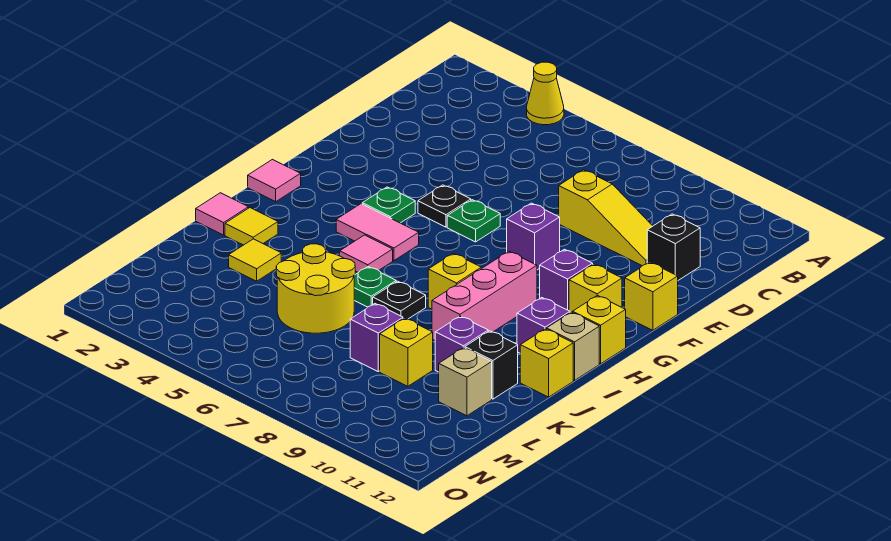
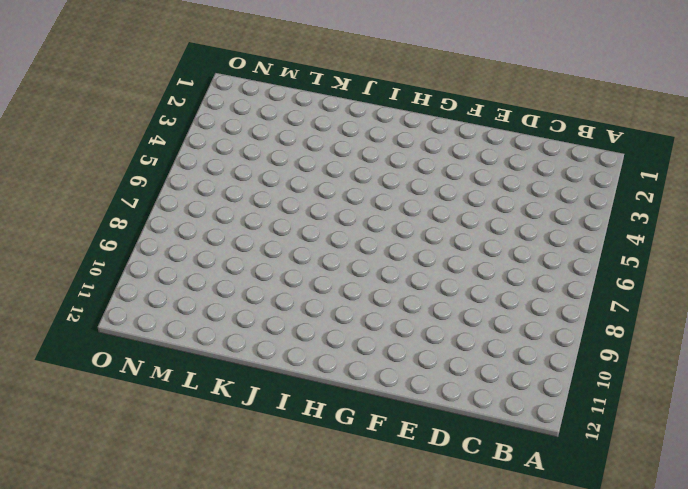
none -> yellow 1x1 cone [527,62,564,125]
none -> yellow 1x3 slope [559,170,652,266]
none -> black 1x1 brick [647,214,700,280]
none -> black 1x1 plate [418,185,471,227]

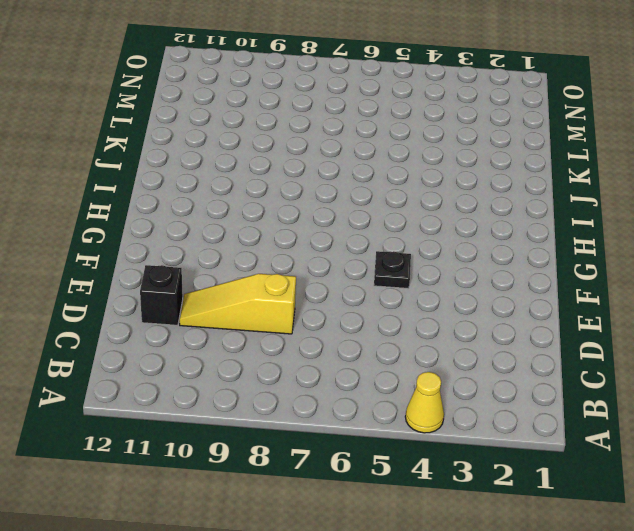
none -> green 1x1 plate [447,200,500,242]
none -> purple 1x1 brick [507,203,560,270]
none -> yellow 1x1 brick [625,262,678,330]
none -> green 1x1 plate [362,187,415,223]

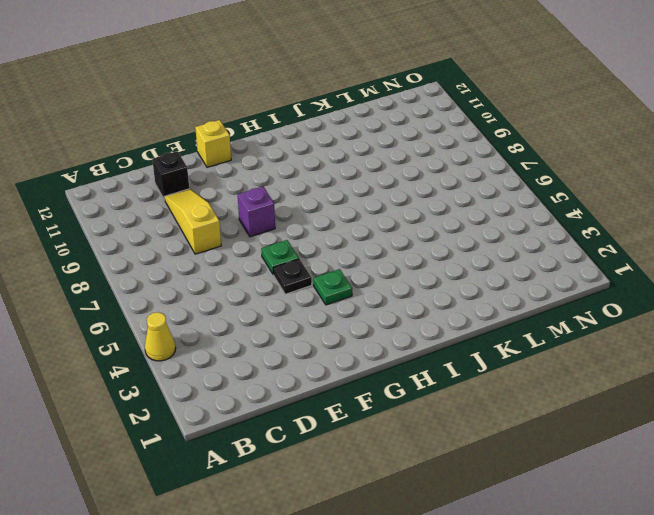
none -> purple 1x1 brick [540,249,593,311]
none -> yellow 1x1 brick [569,264,622,313]
none -> pink 1x1 tile [248,160,301,202]
none -> pink 1x2 tile [336,204,419,261]

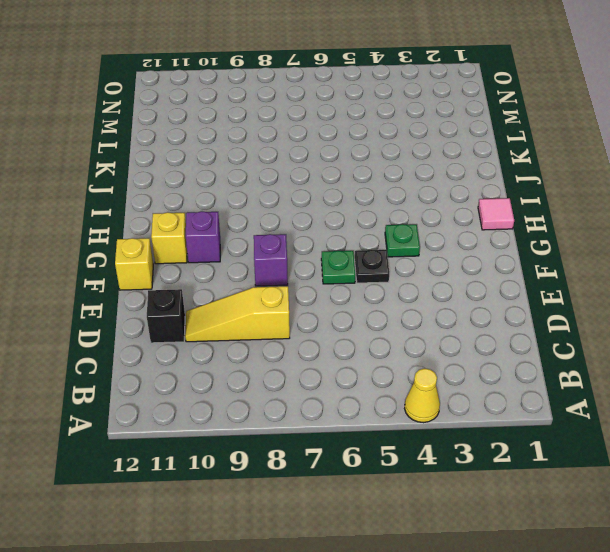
none -> pink 1x2 tile [336,204,419,261]
none -> pink 1x3 brick [432,251,537,340]
none -> yellow 1x1 brick [573,295,626,364]
none -> pink 1x1 tile [340,235,393,273]

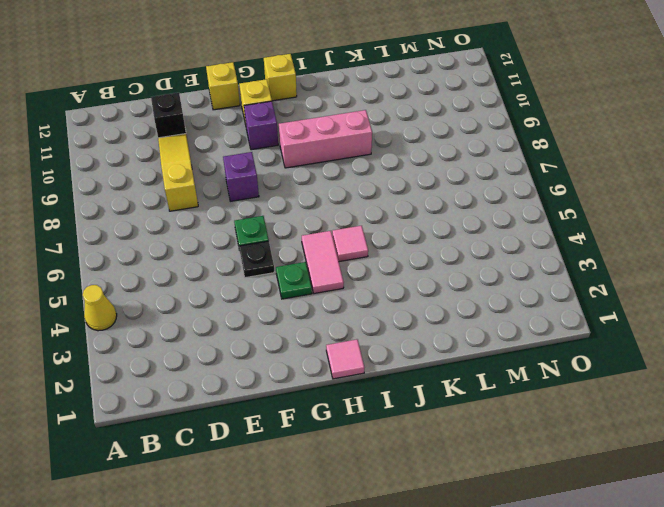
none -> yellow 1x1 brick [428,253,481,309]
none -> purple 1x1 brick [517,298,570,353]
none -> tan 1x1 brick [547,312,599,380]
none -> pink 1x1 tile [196,193,248,235]

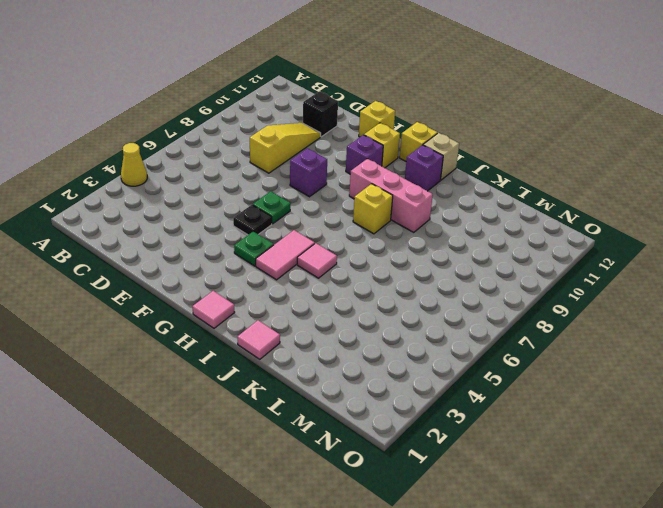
none -> yellow 1x1 tile [225,208,278,245]
none -> green 1x1 plate [354,267,396,307]
none -> black 1x1 plate [373,281,426,319]
none -> yellow 1x1 brick [520,329,573,397]

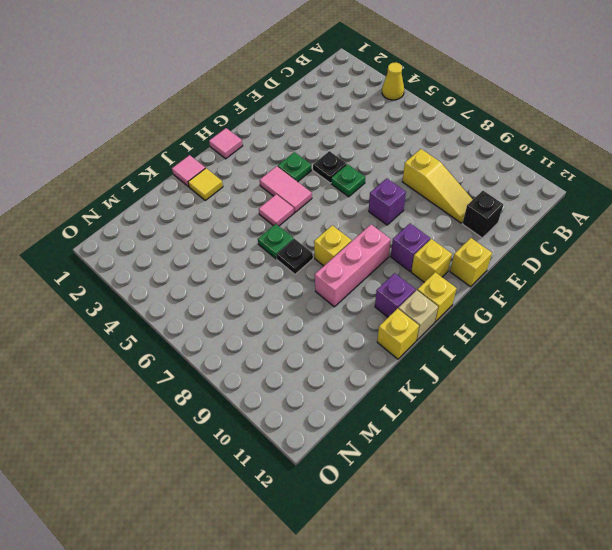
none -> yellow 1x1 tile [229,239,281,281]
none -> yellow 2x2 round brick [276,244,355,333]
none -> purple 1x1 brick [435,316,488,372]
none -> black 1x1 brick [465,331,518,399]

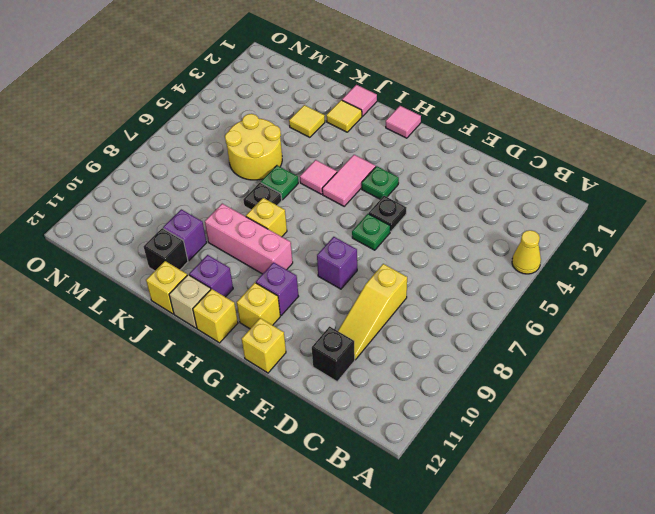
none -> purple 1x1 brick [350,304,403,371]
none -> yellow 1x1 brick [380,318,433,386]
none -> tan 1x1 brick [439,348,492,416]

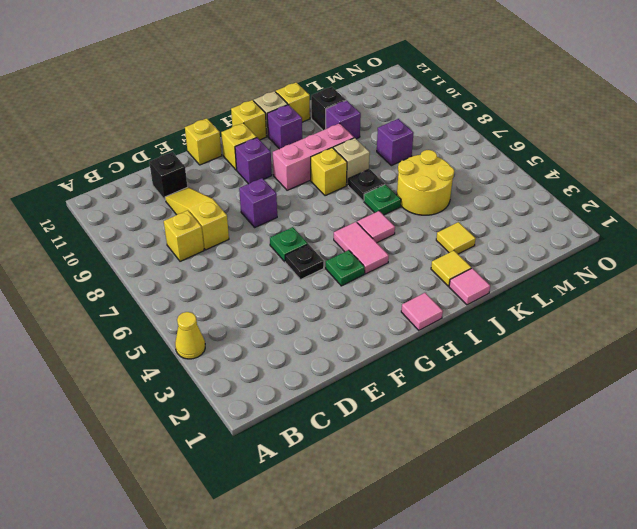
yellow 1x1 brick [164,210,204,261] -> yellow 1x1 brick moved to [380,318,433,386]
tan 1x1 brick [333,138,370,185] -> tan 1x1 brick moved to [439,348,492,416]

